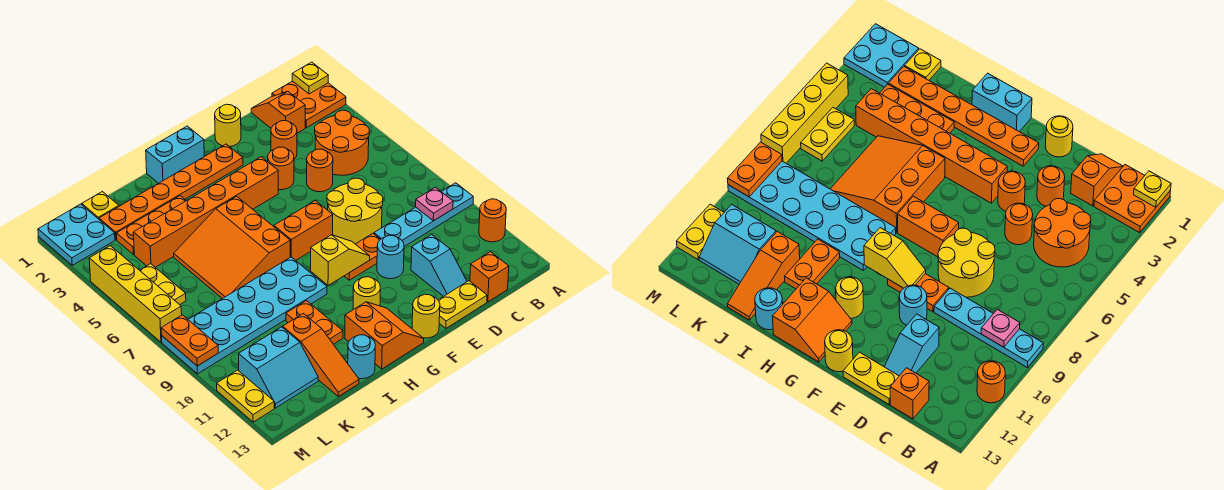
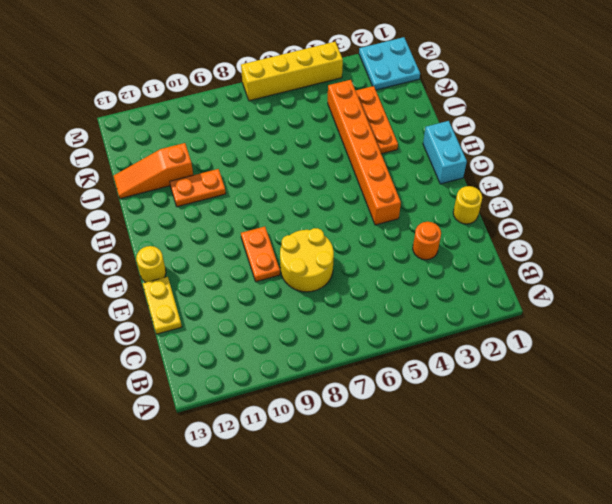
none -> orange 2x2 plate [272,81,346,128]
none -> cyan 1x4 plate [374,183,473,247]
none -> orange 1x1 round brick [479,199,506,242]
none -> orange 2x2 round brick [315,110,369,175]

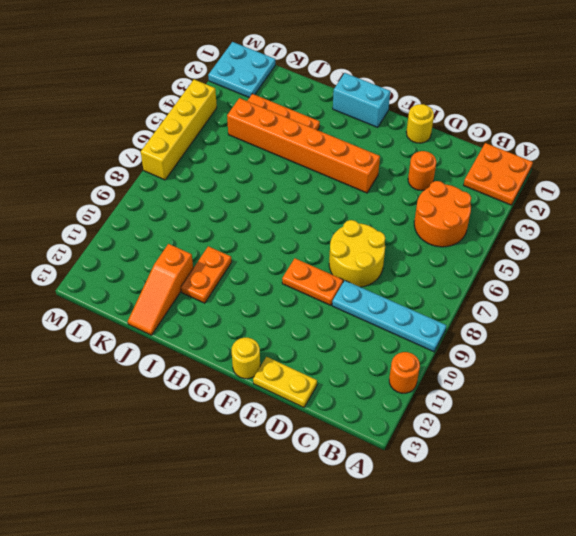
none -> orange 1x2 slope [251,91,305,133]
none -> orange 1x1 brick [470,252,509,302]
none -> orange 1x1 round brick [307,149,333,192]
none -> cyan 1x2 slope [411,234,467,297]

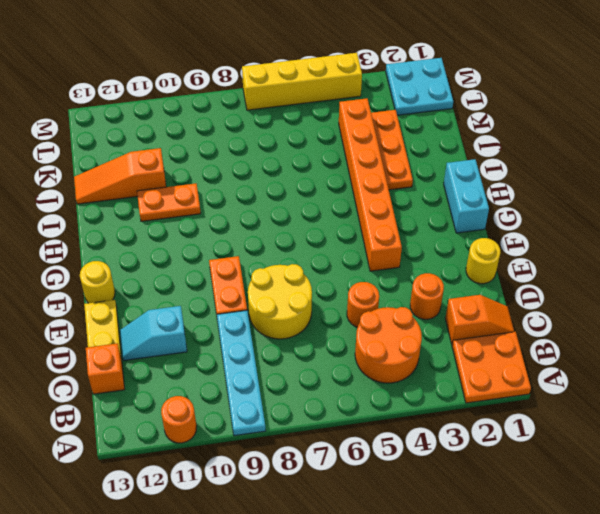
none -> orange 1x1 round brick [268,147,294,190]
none -> cyan 1x1 round brick [377,235,404,279]
none -> orange 1x6 plate [99,144,243,240]
none -> orange 1x2 brick [274,201,333,260]

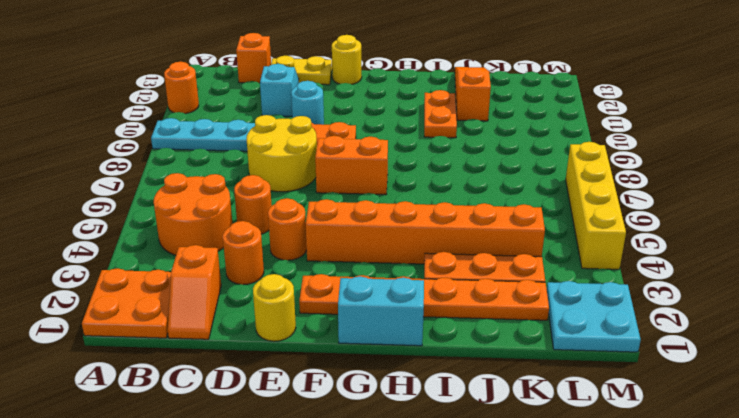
none -> yellow 1x1 round brick [353,277,380,310]
none -> orange 2x2 slope [345,302,424,369]
none -> orange 3x3 slope [174,196,290,299]
none -> cyan 2x6 plate [162,257,327,374]

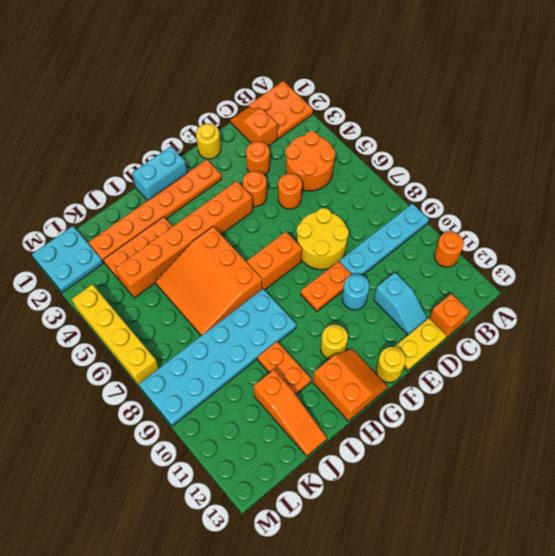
none -> cyan 1x1 round brick [348,335,375,379]
none -> yellow 1x1 plate [82,192,119,219]
none -> cyan 2x2 slope [239,327,318,408]
none -> yellow 1x2 plate [140,264,186,305]

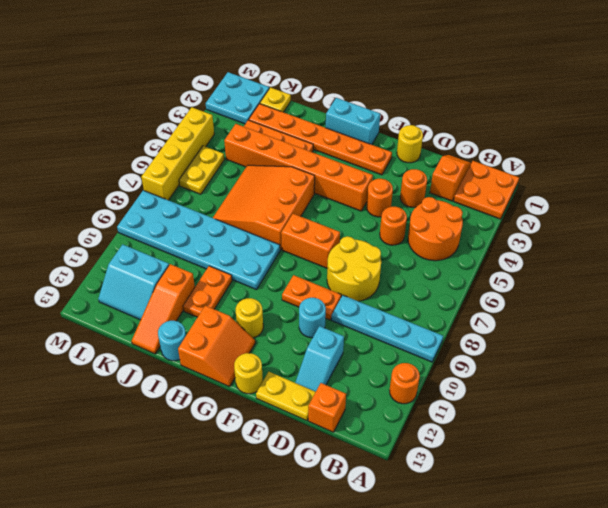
none -> yellow 1x2 plate [217,370,274,422]
none -> yellow 1x1 plate [292,62,328,94]
none -> pink 1x1 plate [416,187,453,221]
none -> yellow 1x2 slope [311,235,370,285]

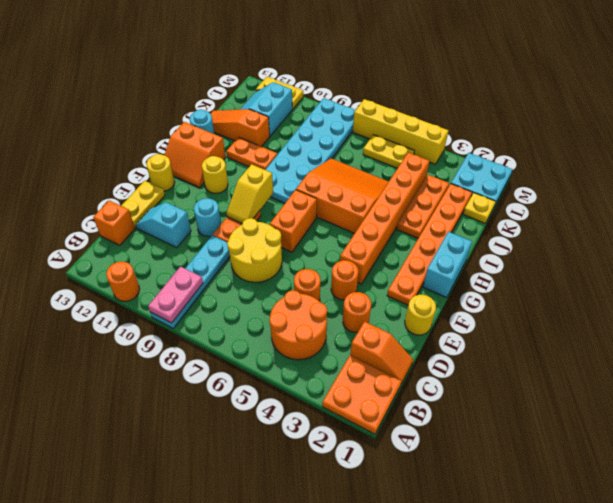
pink 1x2 plate [148,267,203,323] -> pink 1x1 plate [416,187,453,221]
none -> yellow 1x1 plate [292,62,328,94]
none -> orange 1x2 plate [161,315,218,366]

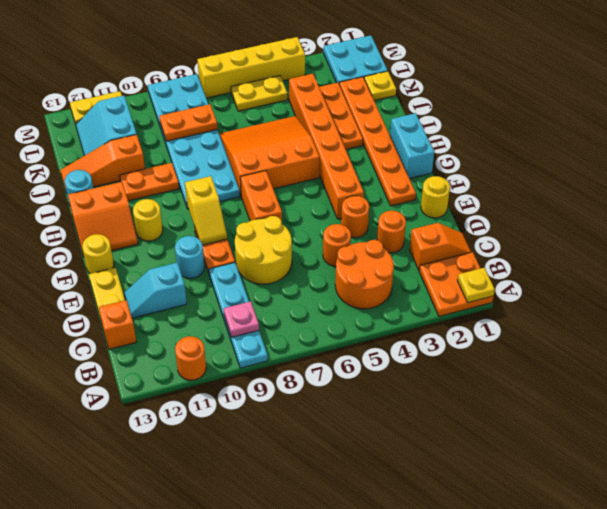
orange 1x2 plate [159,104,218,141] -> orange 1x2 plate moved to [161,315,218,366]

